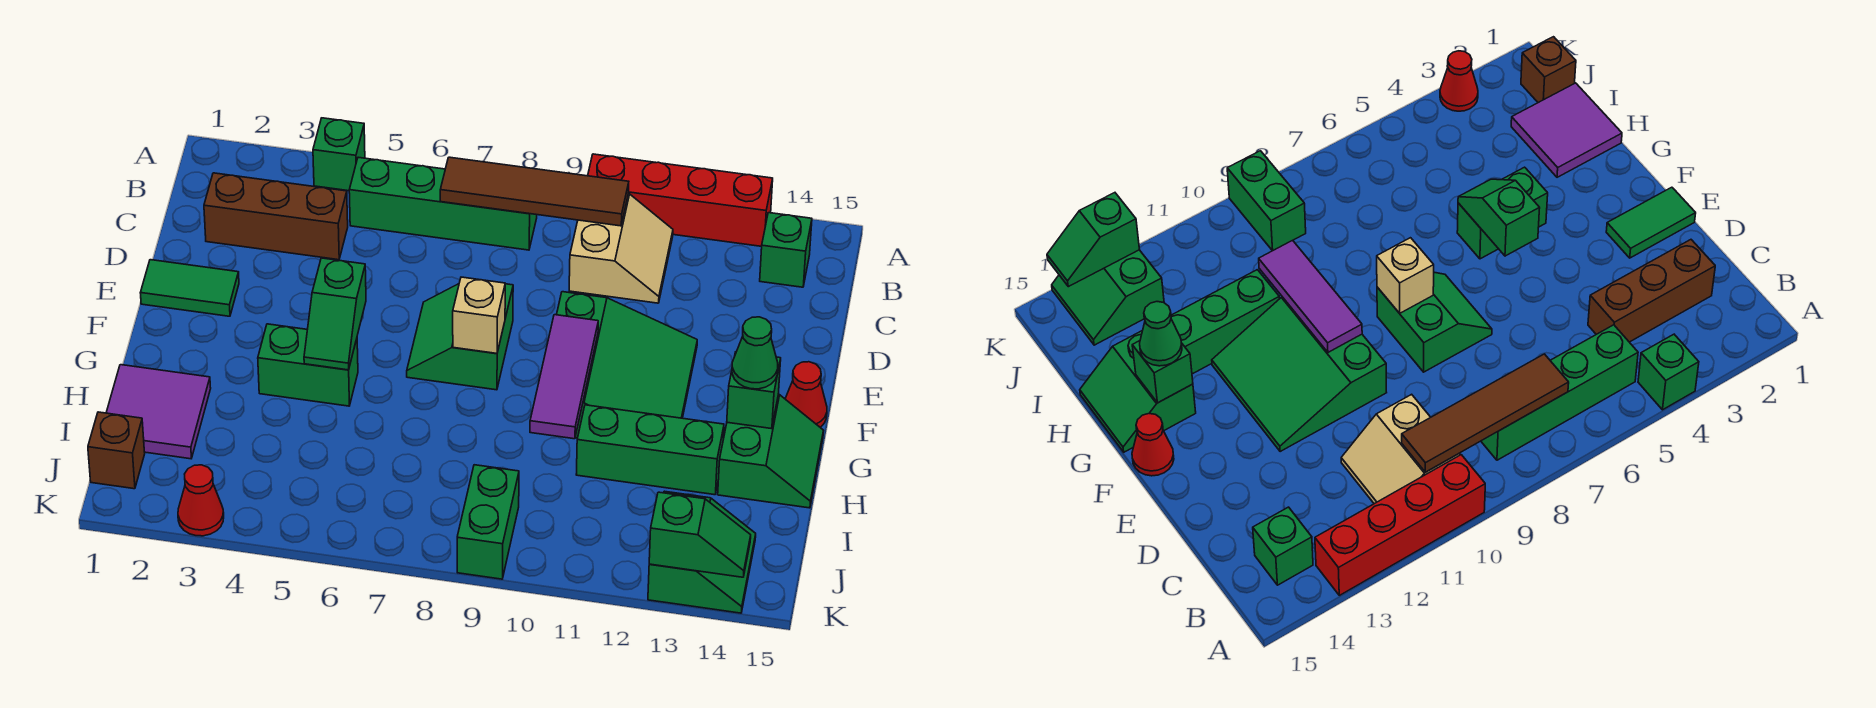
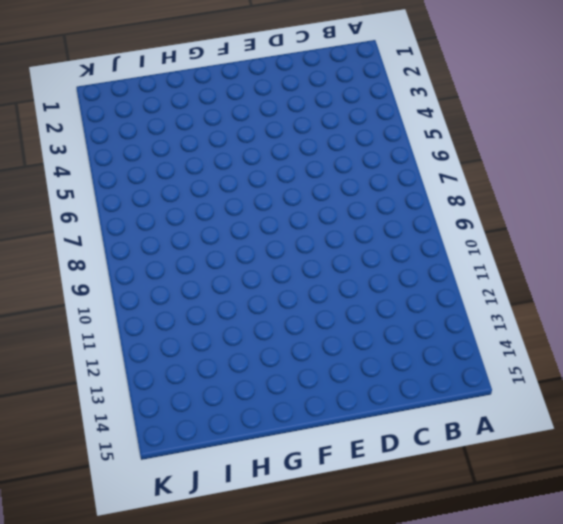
none -> green 1x1 brick [313,118,365,191]
none -> red 1x4 brick [588,154,773,246]
none -> green 1x4 brick [349,157,537,250]

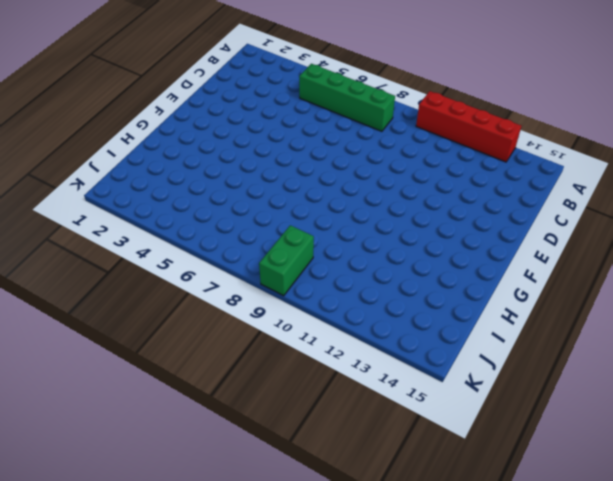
none -> green 1x1 brick [313,118,365,191]
none -> tan 2x2 slope [569,194,673,303]
none -> green 1x1 brick [760,213,812,287]

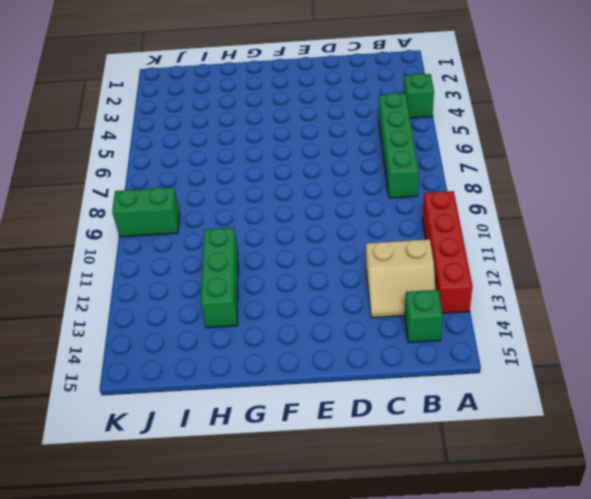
tan 2x2 slope [366,239,435,318] -> tan 2x2 slope moved to [569,194,673,303]
none -> brown 1x3 brick [204,173,348,260]
none -> green 1x2 tile [141,260,239,316]
none -> green 2x2 slope [407,284,513,390]

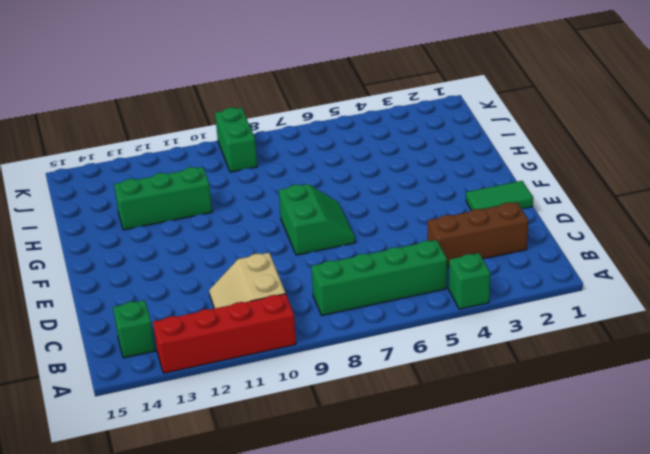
none -> green 3x3 slope [557,292,697,438]
none -> red 1x1 cone [785,362,827,427]
none -> green 1x2 brick [258,324,358,406]

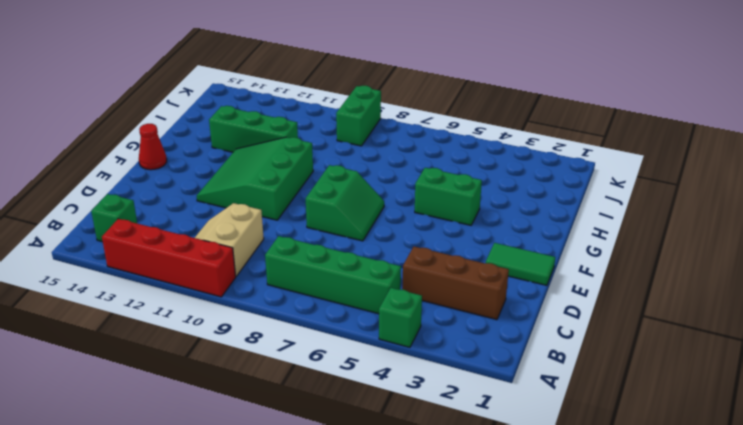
none -> green 2x2 slope [718,394,824,508]
none -> purple 2x2 tile [106,365,211,459]
none -> brown 1x1 brick [88,412,145,489]

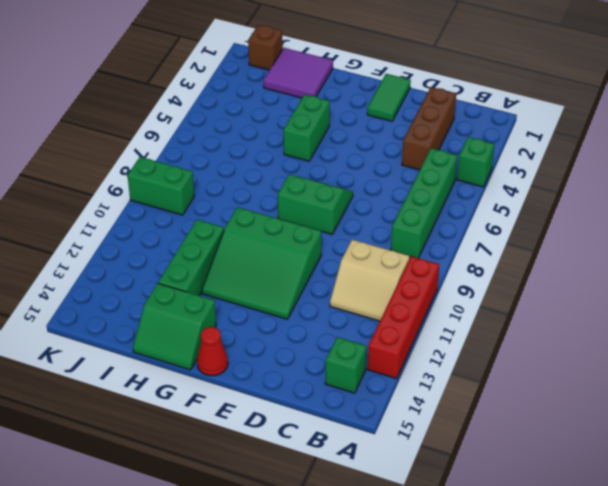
none -> green 2x2 slope [648,491,756,613]
none -> red 1x1 cone [178,465,224,536]
none -> brown 1x4 tile [440,157,629,226]

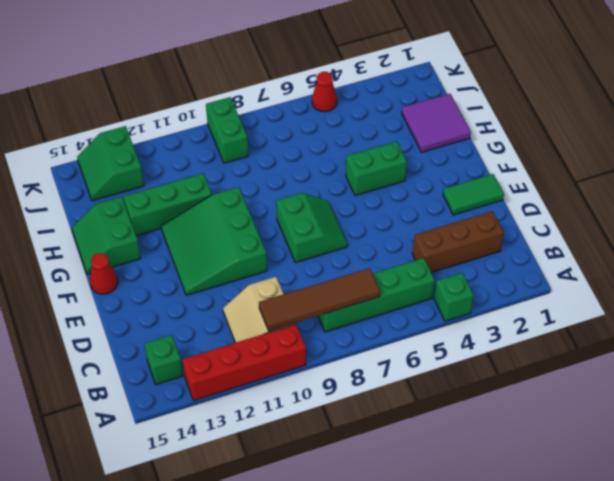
red 1x1 cone [312,72,337,112] -> red 1x1 cone moved to [178,465,224,536]
none -> brown 1x1 brick [88,412,145,489]
none -> green 1x2 slope [304,258,366,370]
none -> tan 1x1 brick [453,277,505,353]

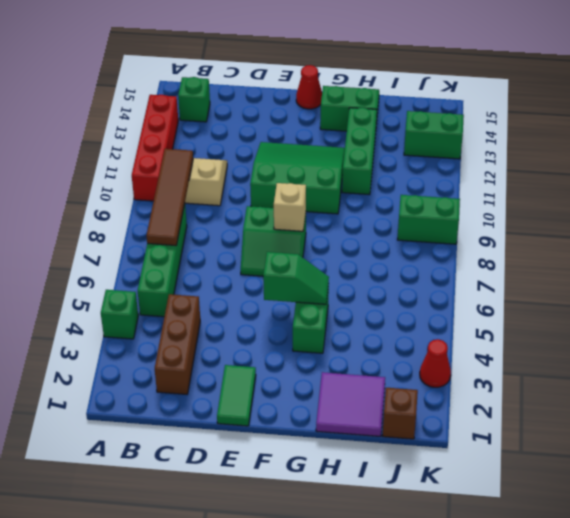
none -> purple 1x3 tile [530,315,598,439]
none -> green 1x1 brick [727,352,781,429]
none -> green 1x2 slope [649,492,751,577]

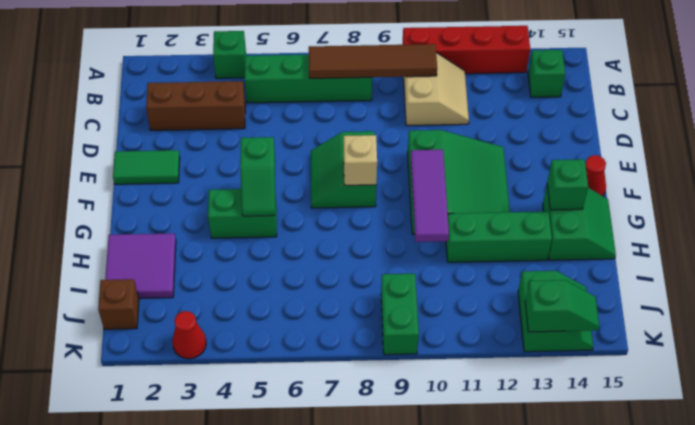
none -> green 1x1 cone [732,317,778,389]

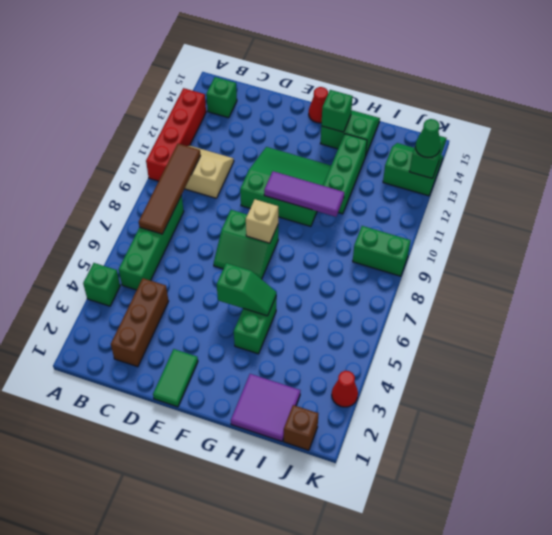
green 1x1 cone [415,119,441,158] -> green 1x1 cone moved to [732,317,778,389]

